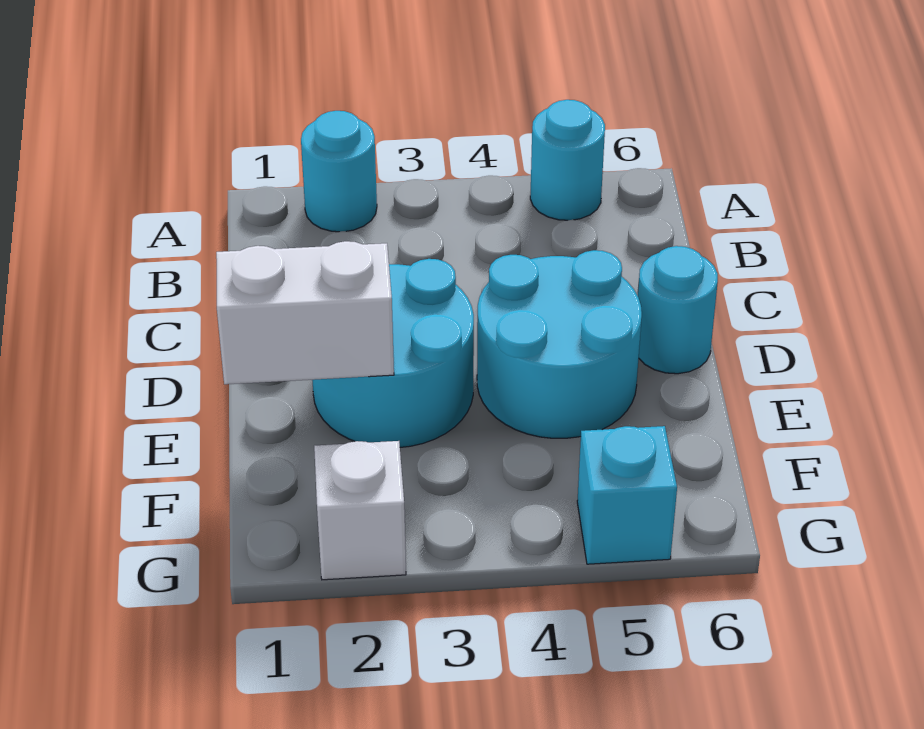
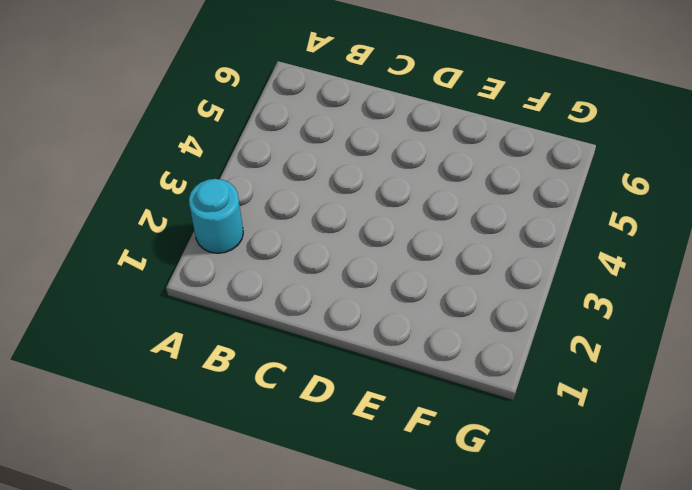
none -> cyan 1x1 round brick [530,100,605,220]
none -> cyan 2x2 round brick [312,259,474,447]

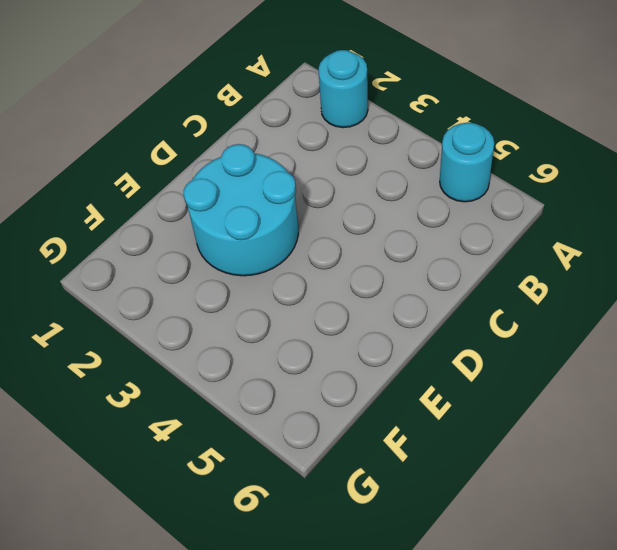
none -> cyan 2x2 round brick [477,250,642,438]
none -> cyan 1x1 round brick [638,246,718,374]

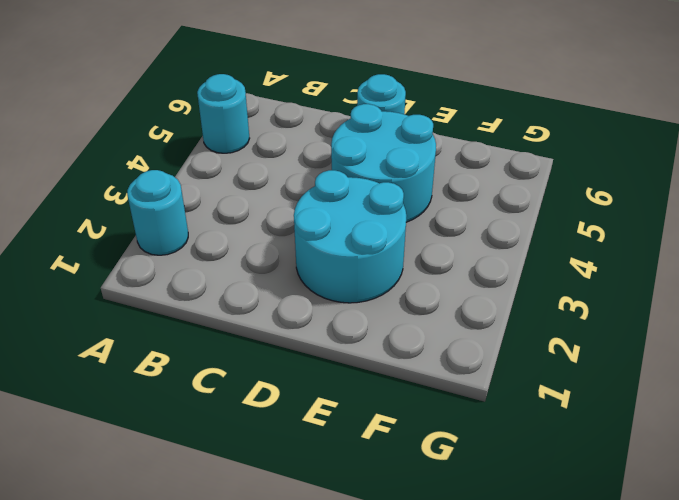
none -> white 1x1 brick [314,441,406,580]
none -> cyan 1x1 brick [577,426,677,564]

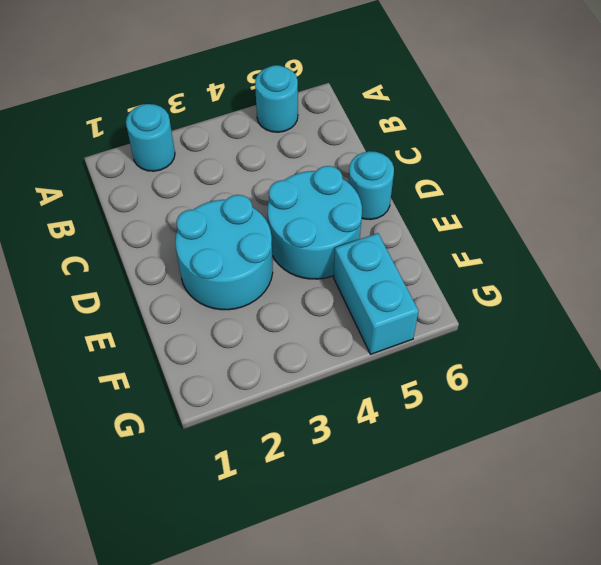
cyan 1x2 brick [333,233,419,354] -> cyan 1x1 brick [577,426,677,564]
none -> white 1x1 brick [314,441,406,580]
none -> white 1x2 brick [216,241,394,384]

